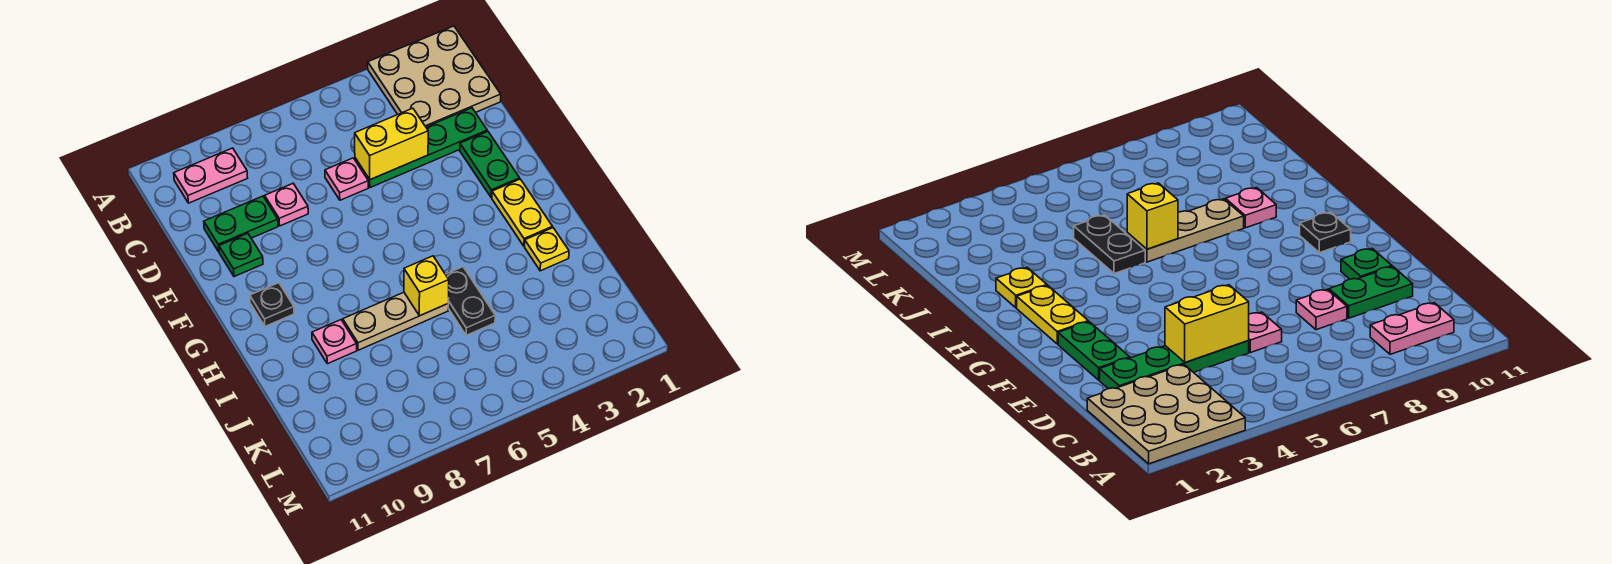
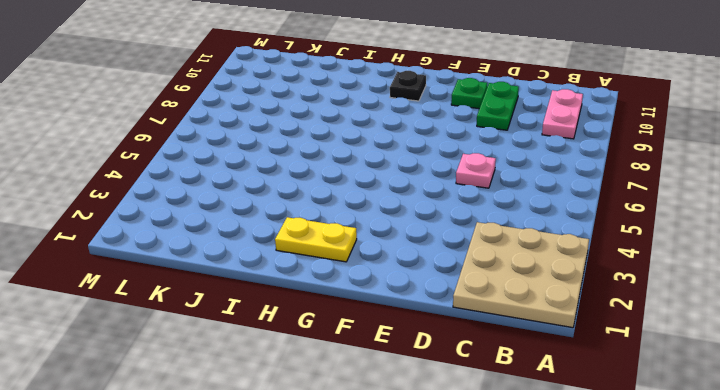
none -> green 1x4 plate [355,108,487,188]
none -> pink 1x1 plate [265,184,308,226]
none -> green 1x2 plate [460,131,520,198]

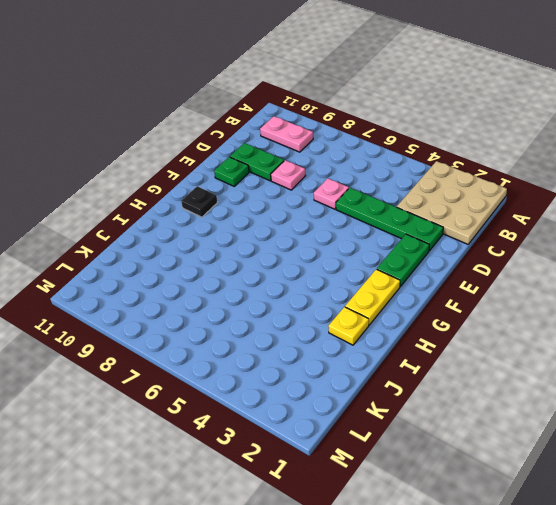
none -> black 1x2 plate [445,267,495,335]
none -> tan 1x3 plate [343,292,448,350]
none -> pink 1x1 plate [312,320,357,364]

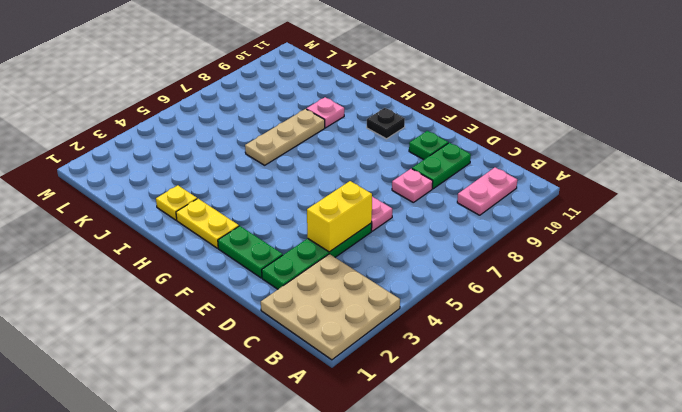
none -> black 1x2 plate [445,267,495,335]
none -> yellow 1x1 brick [404,256,449,316]

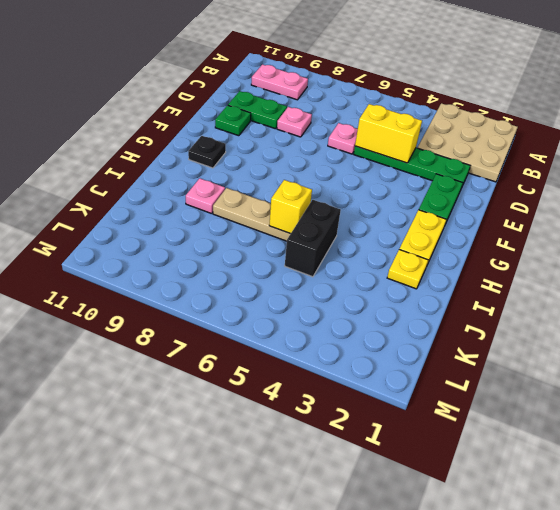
black 1x2 brick [285,200,341,277] -> black 1x2 plate [445,267,495,335]

